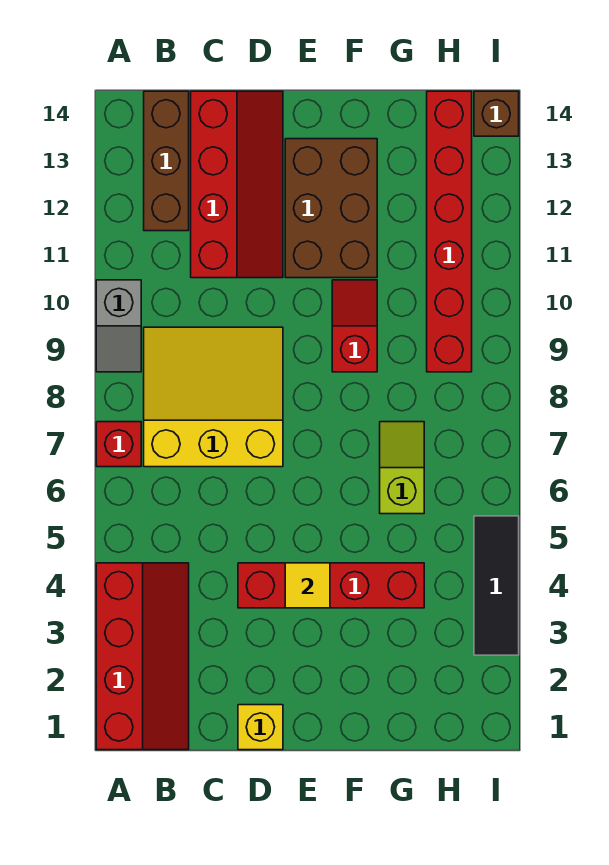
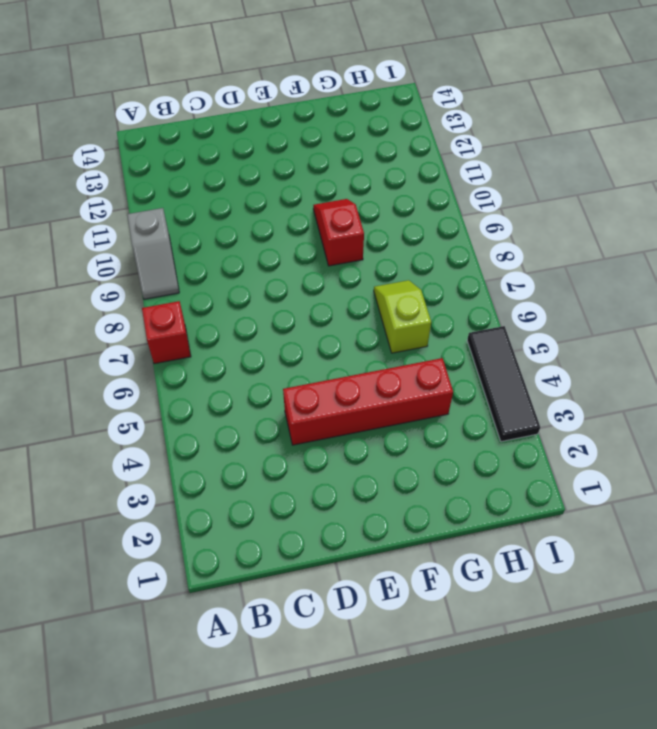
none -> red 2x4 slope [96,563,189,750]
none -> yellow 3x3 slope [144,327,283,467]
none -> brown 1x3 brick [144,91,189,231]

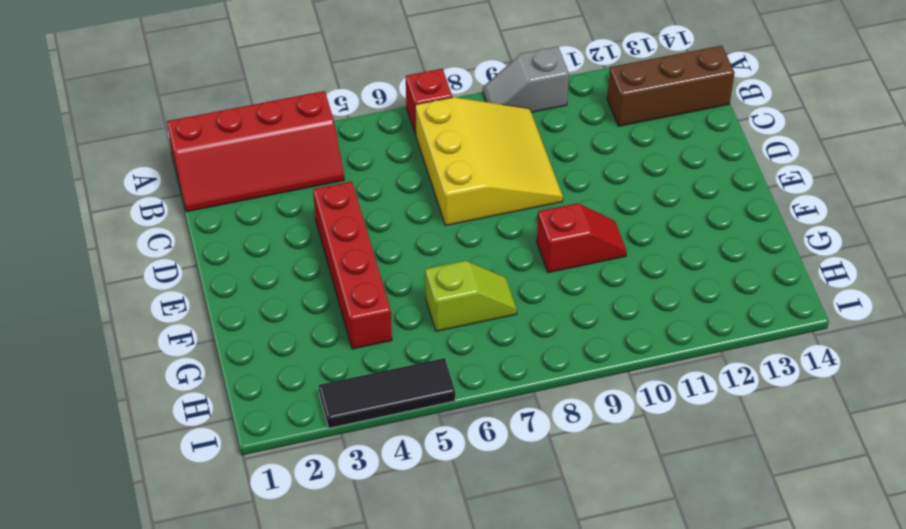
none -> red 2x4 slope [191,91,283,278]
none -> yellow 1x1 brick [238,705,283,750]
none -> brown 2x3 brick [285,139,377,278]

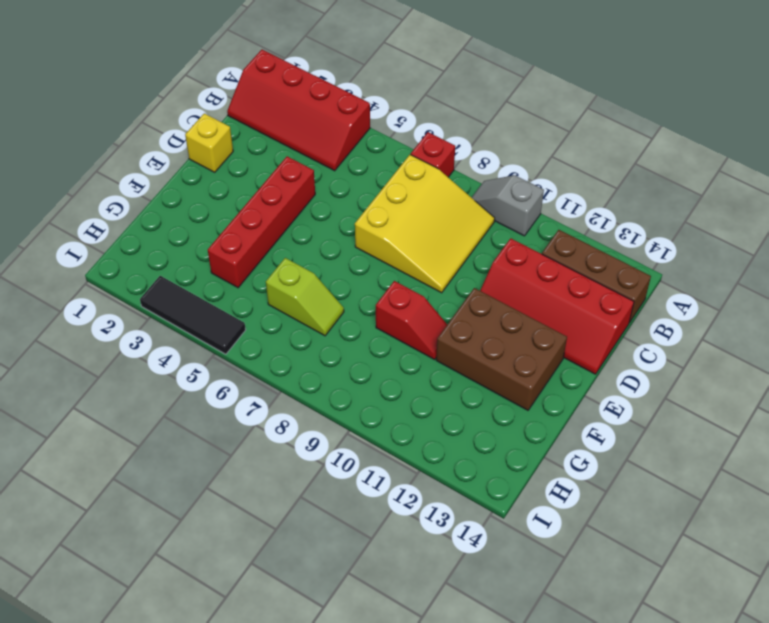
none -> red 1x6 brick [427,91,472,372]
none -> brown 1x1 brick [474,91,519,136]
none -> yellow 1x1 tile [285,563,330,608]

